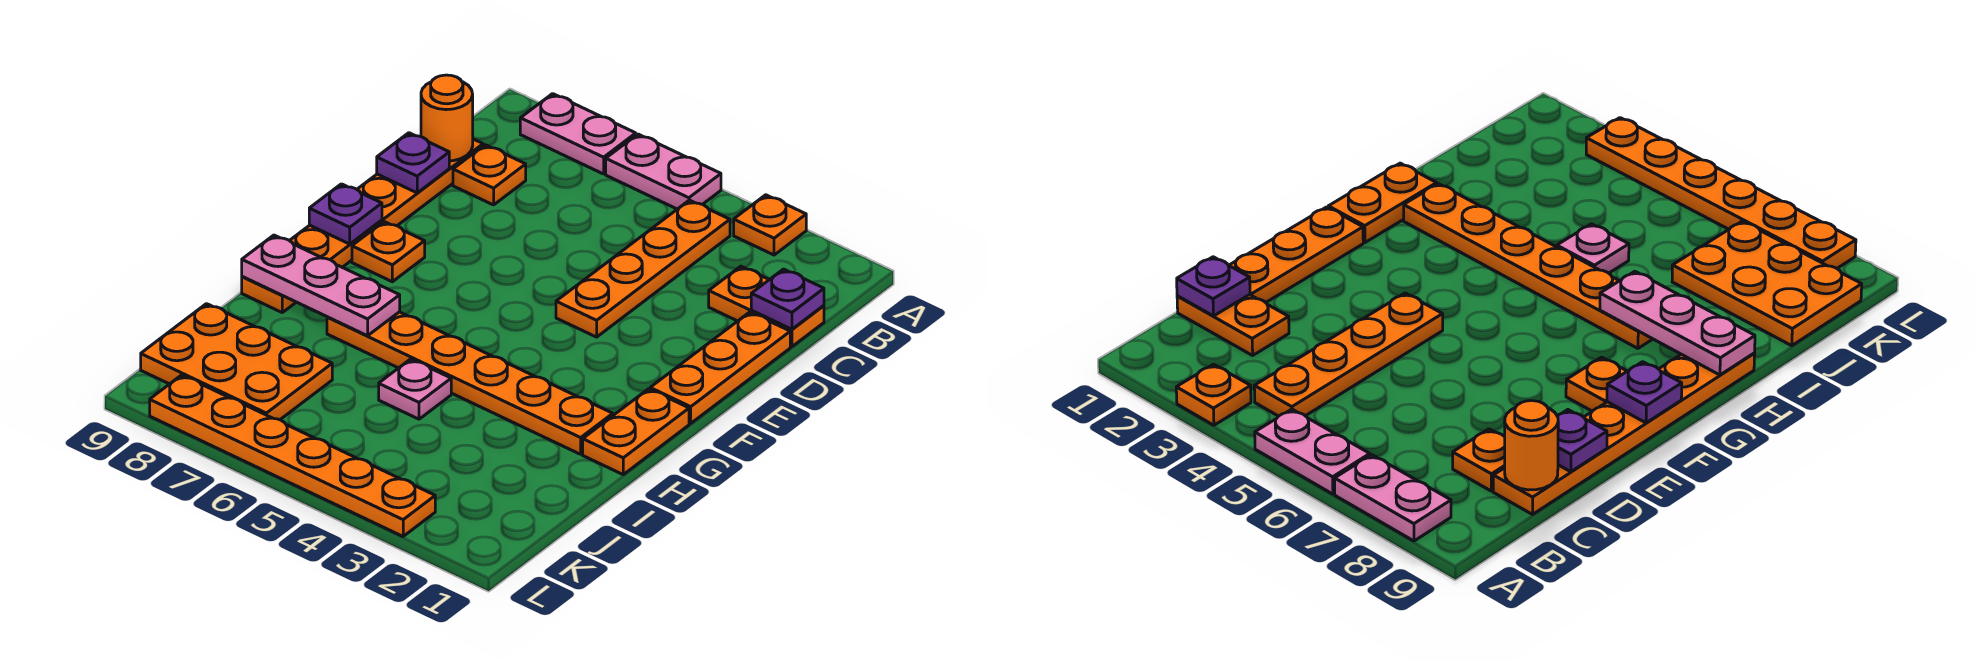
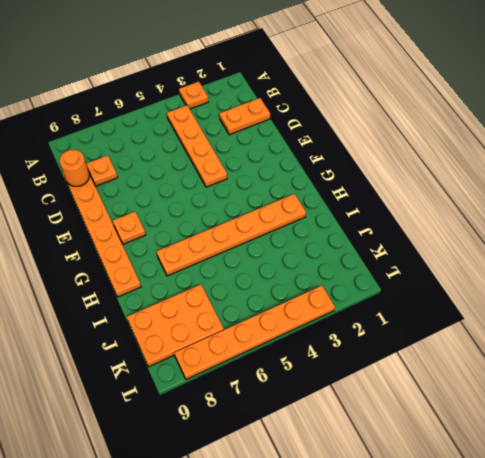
none -> pink 1x2 plate [606,134,721,209]
none -> pink 1x2 plate [520,94,636,174]
none -> orange 1x3 plate [650,312,790,423]

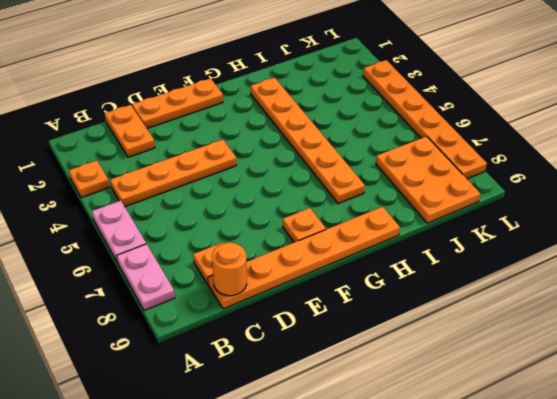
none -> orange 1x2 plate [583,389,689,474]
none -> pink 1x1 plate [379,359,451,419]
none -> purple 1x1 plate [751,269,824,329]

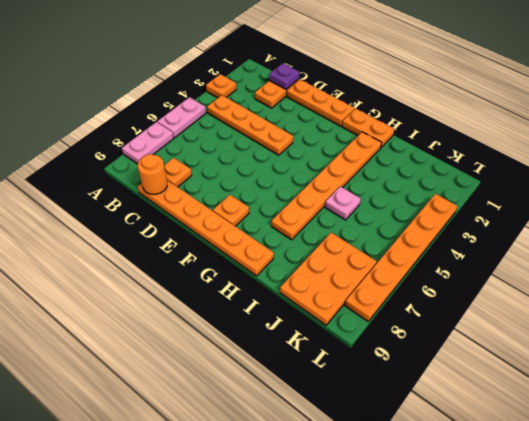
none -> purple 1x1 plate [377,133,449,193]
none -> purple 1x1 plate [309,184,382,244]
none -> pink 1x3 plate [242,235,400,336]

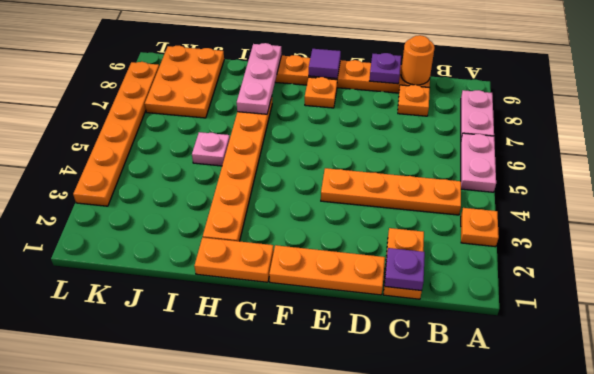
purple 1x1 tile [309,49,341,78] -> purple 1x1 plate [309,184,382,244]

